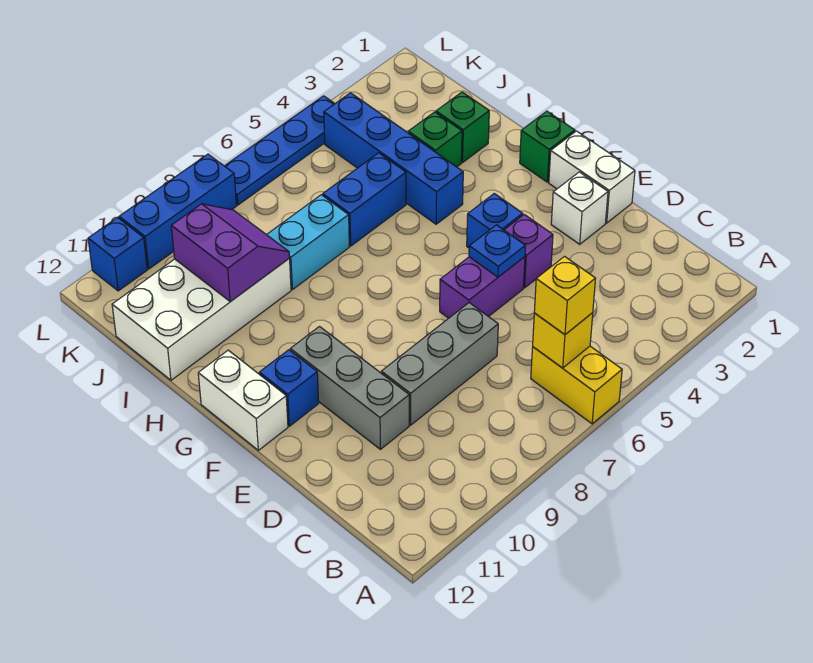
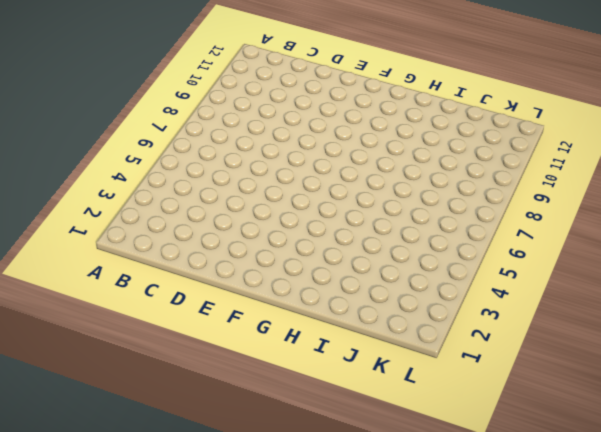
none -> yellow 1x2 brick [531,346,622,424]
none -> grey 1x3 brick [381,303,498,425]
none -> grey 1x3 brick [290,327,409,449]

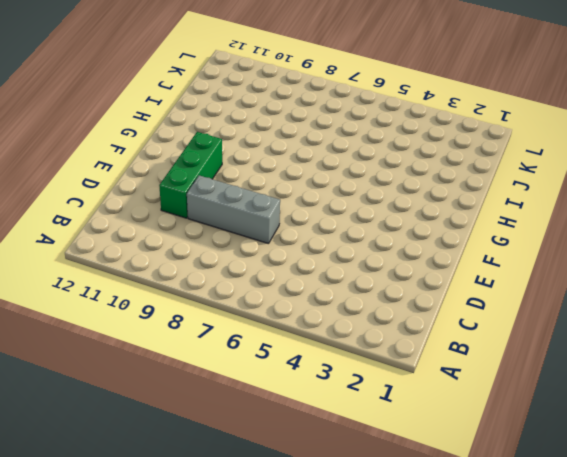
green 1x3 brick [159,132,222,218] -> grey 1x3 brick [290,327,409,449]
none -> yellow 1x2 brick [531,346,622,424]
none -> white 1x2 brick [549,131,635,223]
none -> white 1x1 brick [551,172,608,244]

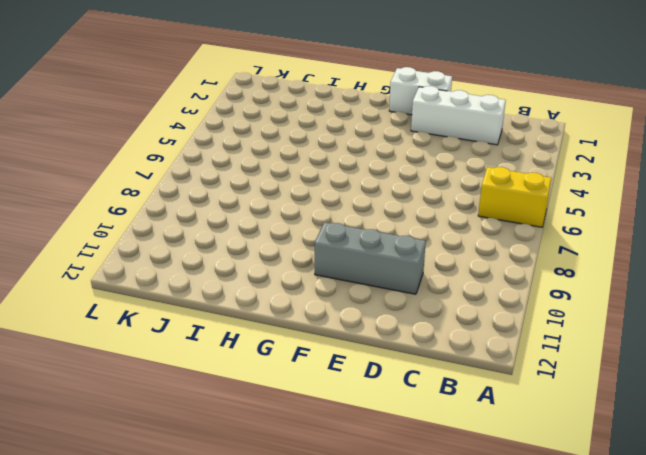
white 1x3 brick [411,86,506,145] -> white 1x1 brick [551,172,608,244]
none -> grey 1x3 brick [381,303,498,425]
none -> purple 1x1 brick [505,215,553,288]
none -> purple 1x2 brick [440,257,525,318]

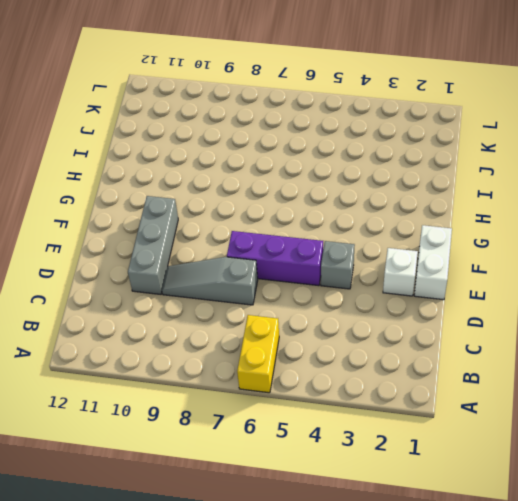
grey 1x3 slope [162,257,258,305] -> grey 1x3 brick [381,303,498,425]
grey 1x1 brick [321,241,355,289] -> purple 1x1 brick [505,215,553,288]
purple 1x3 brick [227,231,323,286] -> purple 1x2 brick [440,257,525,318]
none -> blue 1x1 brick [467,194,523,248]
none -> blue 1x1 brick [259,350,319,426]
none -> white 1x2 brick [198,350,288,450]

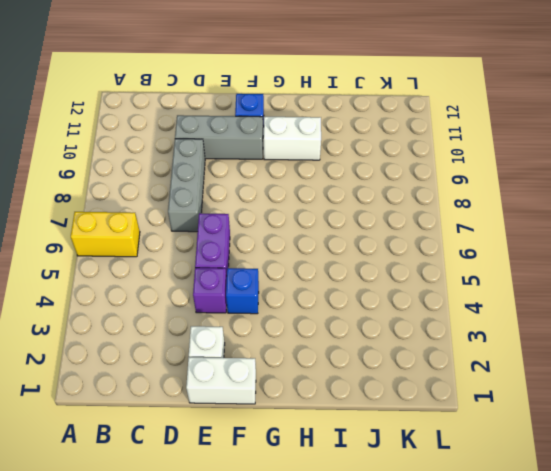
white 1x2 brick [264,117,321,160] -> white 1x2 brick moved to [198,350,288,450]
none -> green 1x1 brick [520,111,575,182]
none -> blue 1x4 brick [324,93,463,224]
none -> green 1x1 brick [436,92,489,162]

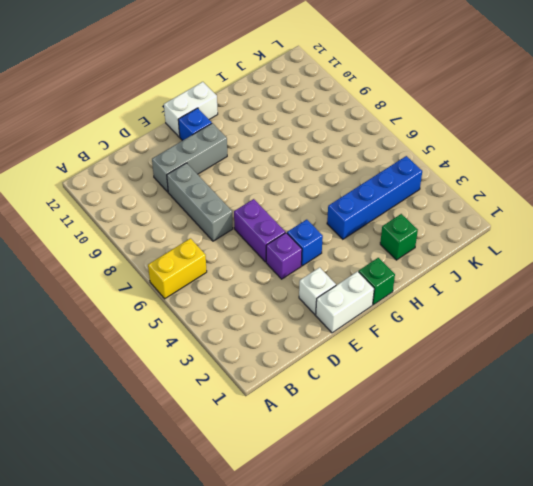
none -> green 1x1 brick [408,112,462,167]
none -> blue 1x2 brick [323,153,406,246]
none -> cyan 1x2 brick [267,195,349,290]

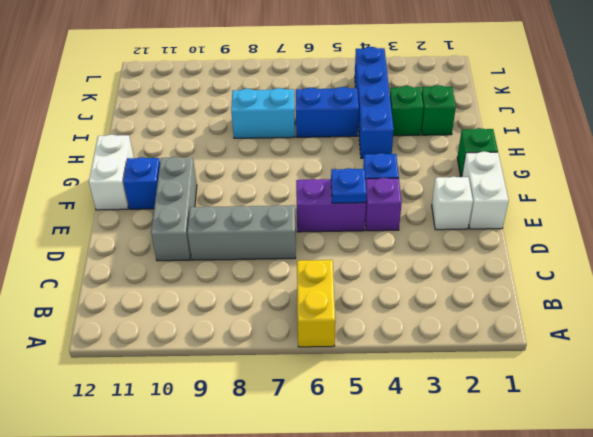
none -> white 2x4 brick [112,259,291,380]
none -> blue 1x4 plate [225,96,335,205]
none -> blue 1x3 brick [119,154,236,269]

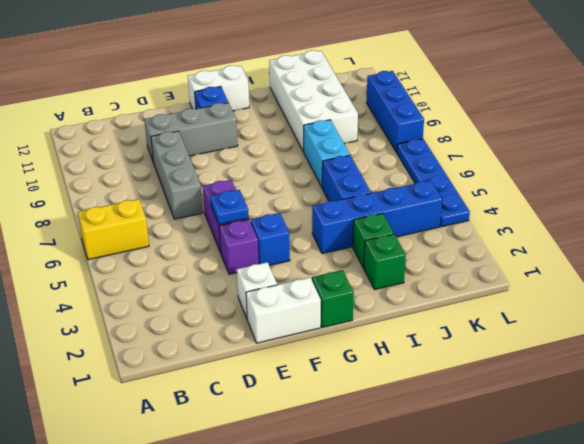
none -> blue 1x1 brick [88,218,147,291]
none -> yellow 1x1 brick [533,313,593,368]
none -> purple 2x2 slope [171,204,289,302]

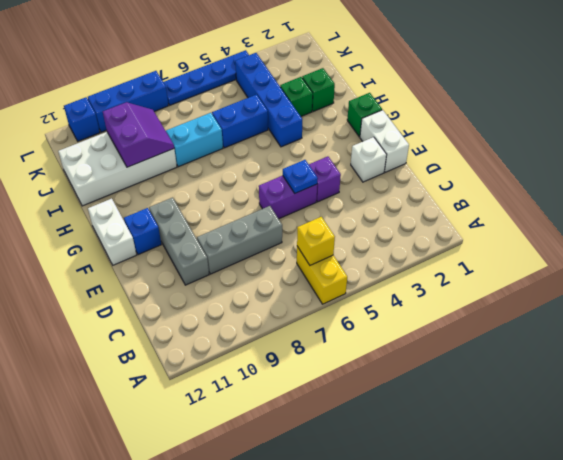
none -> blue 1x1 brick [467,194,523,248]
none -> yellow 1x1 brick [534,256,596,335]

